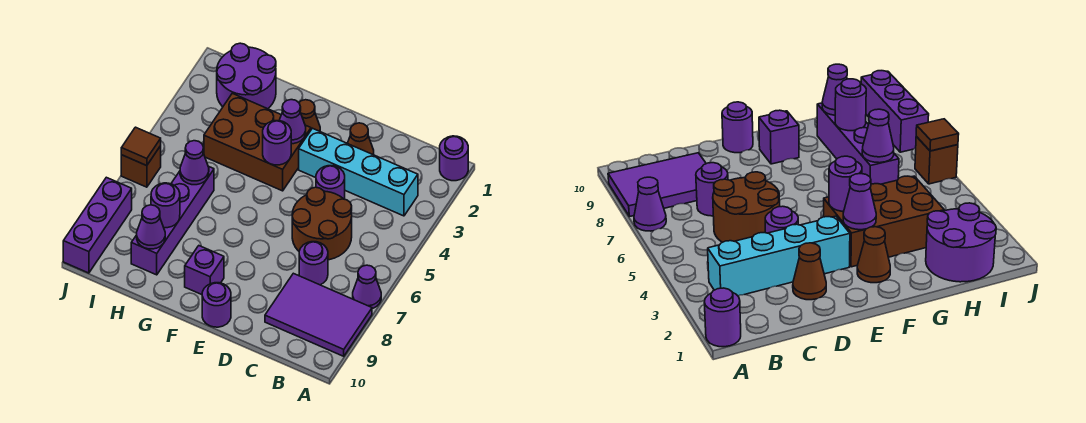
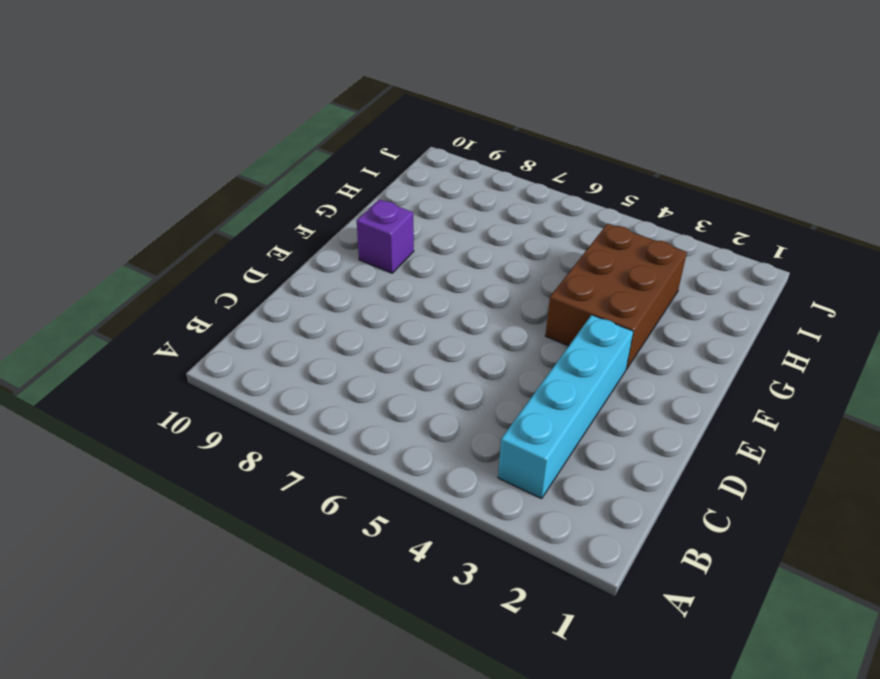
none -> purple 1x1 round brick [440,136,468,181]
none -> purple 1x1 cone [353,265,381,309]
none -> purple 2x3 tile [265,273,372,356]

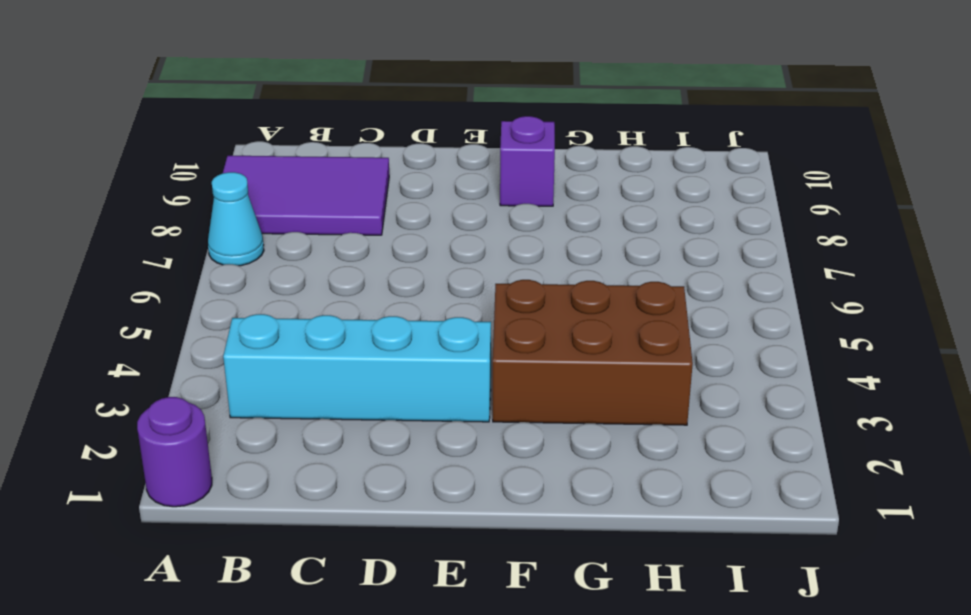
cyan 1x1 cone [208,172,264,266] -> purple 1x1 cone [353,265,381,309]
none -> brown 2x2 round brick [292,187,352,260]
none -> purple 1x1 round brick [299,242,328,285]
none -> brown 1x1 cone [348,123,374,154]

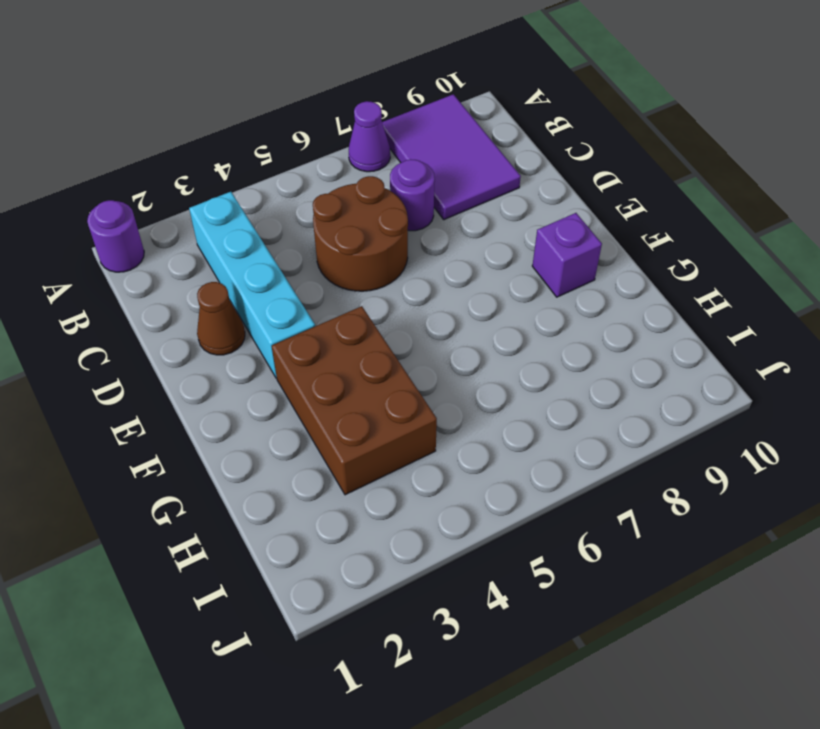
none -> purple 1x1 round brick [316,166,345,199]
none -> purple 1x1 round brick [202,283,231,327]
none -> brown 1x1 cone [299,100,320,131]

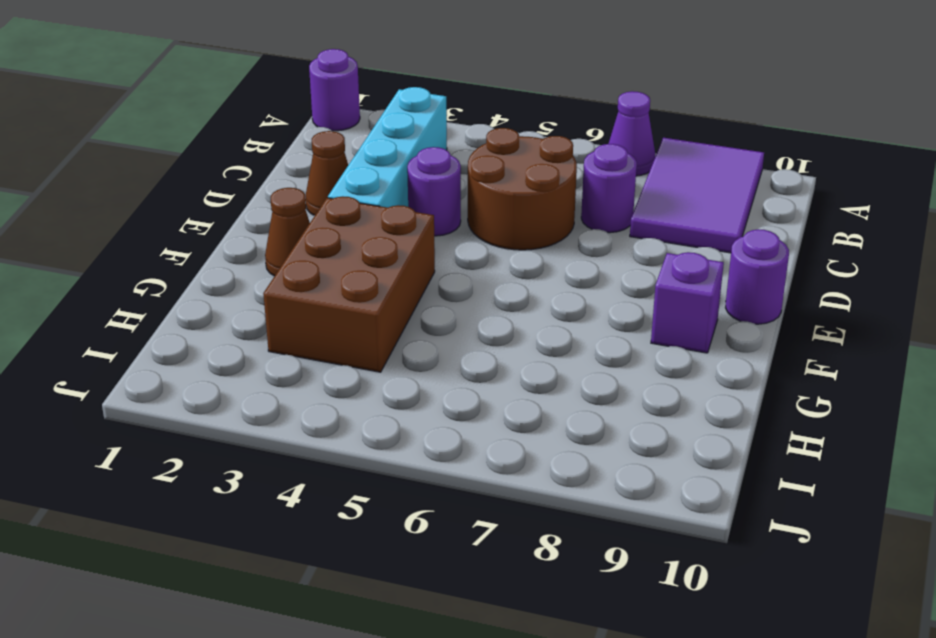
none -> purple 2x2 round brick [217,43,276,109]
none -> purple 1x4 brick [131,166,214,275]
none -> brown 1x1 brick [121,146,161,187]

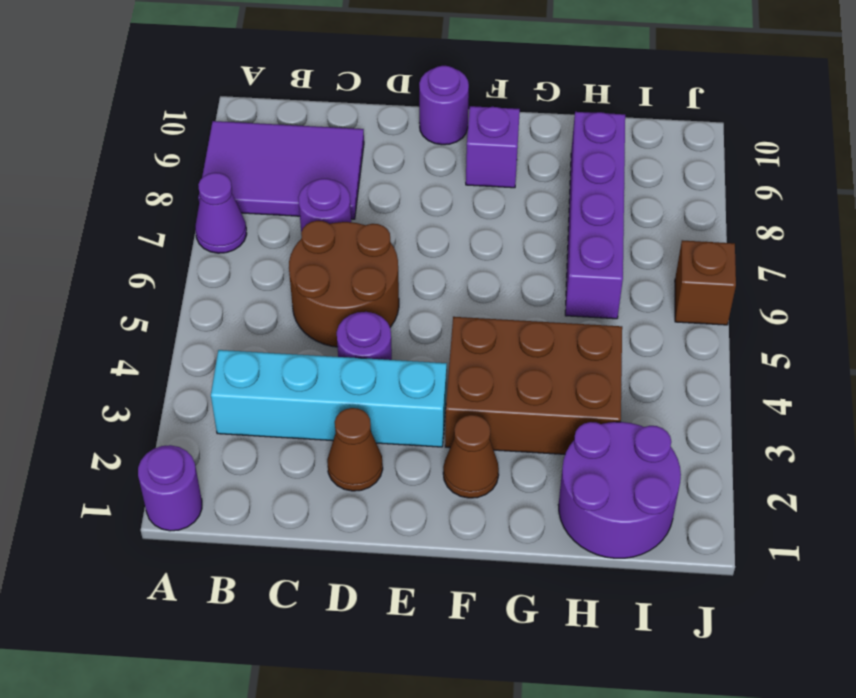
none -> purple 1x3 brick [63,177,132,273]
none -> purple 1x1 cone [279,100,306,144]
none -> purple 1x1 round brick [263,121,291,165]

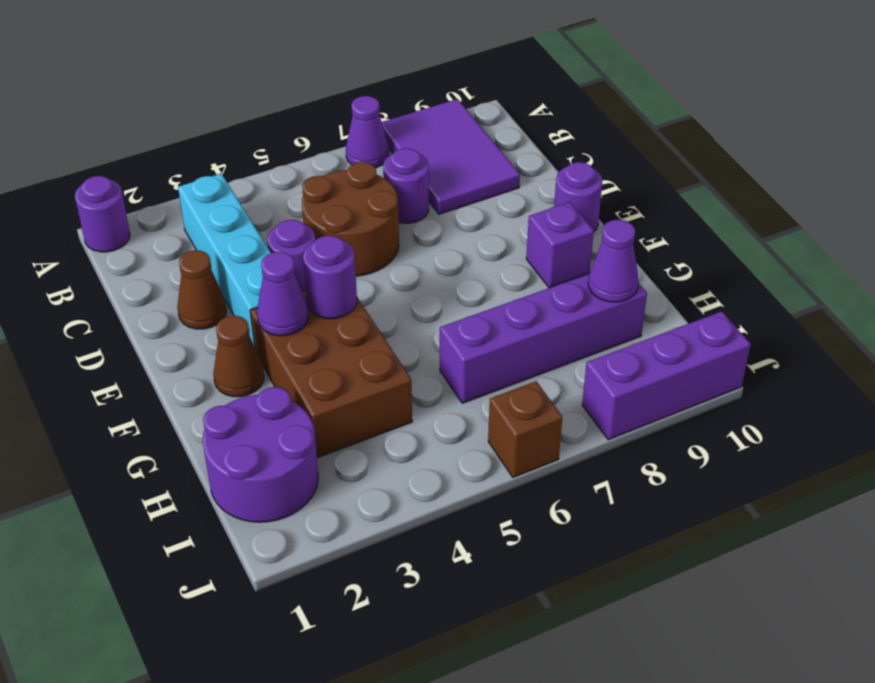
none -> purple 1x1 cone [180,141,209,185]
none -> purple 1x1 round brick [151,183,180,228]
none -> brown 1x1 tile [121,127,161,166]

